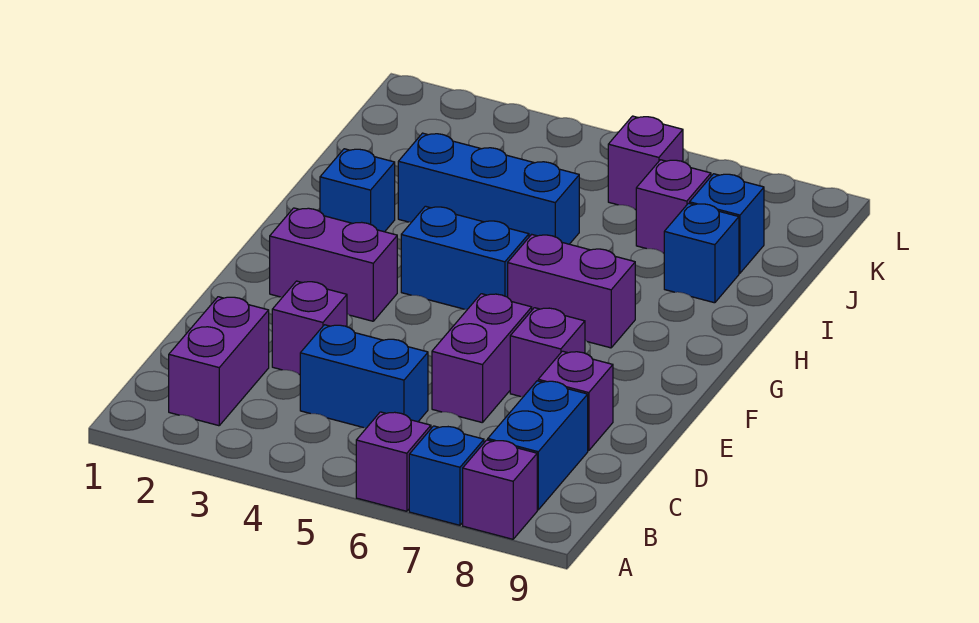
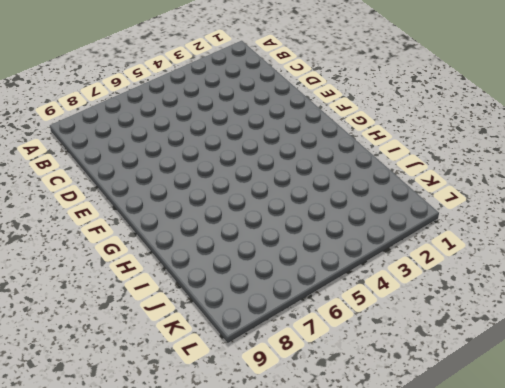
none -> purple 1x1 brick [356,412,431,511]
none -> blue 1x1 brick [409,426,484,525]
none -> purple 1x1 brick [463,440,537,539]

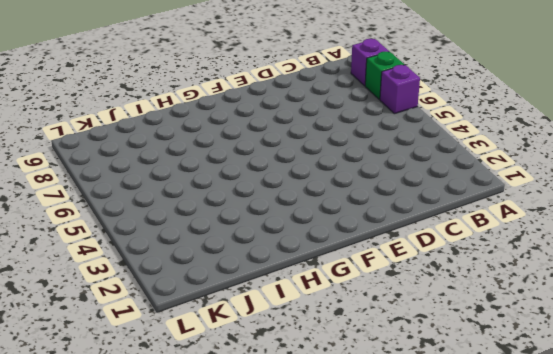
green 1x1 brick [365,52,404,99] -> blue 1x1 brick [409,426,484,525]
none -> purple 1x2 brick [169,297,269,426]
none -> blue 1x2 brick [488,381,588,510]
none -> blue 1x2 brick [300,325,428,428]

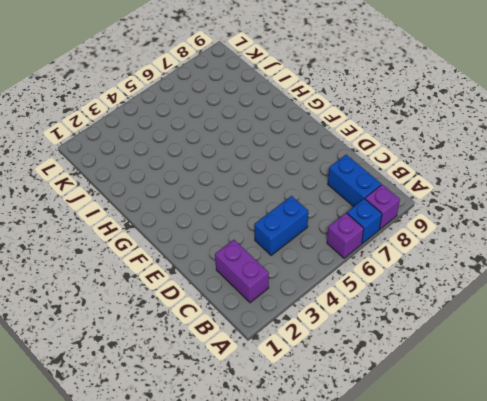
none -> purple 1x1 brick [272,281,347,375]
none -> purple 1x2 brick [432,294,532,423]
none -> purple 1x1 brick [538,351,613,451]

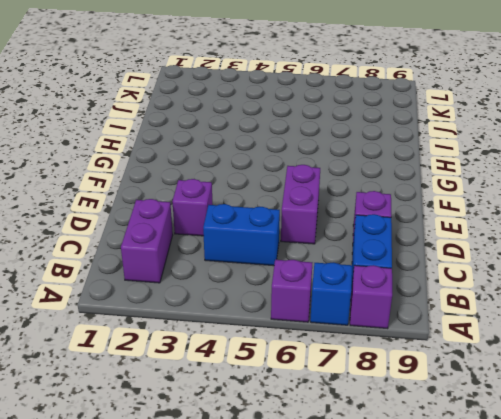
none -> purple 1x1 brick [510,308,585,397]
none -> purple 1x2 brick [270,208,397,321]
none -> blue 1x2 brick [401,206,529,309]

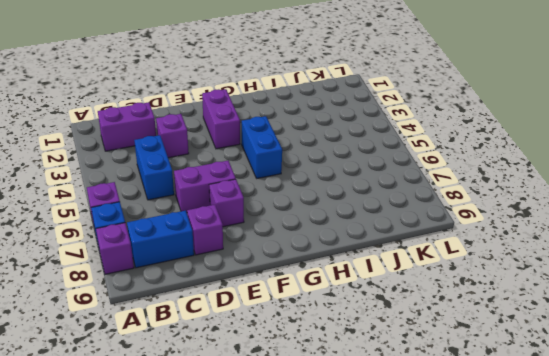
none -> purple 1x2 brick [508,234,635,348]
none -> blue 1x1 brick [320,149,395,232]
none -> blue 1x3 brick [398,133,579,244]

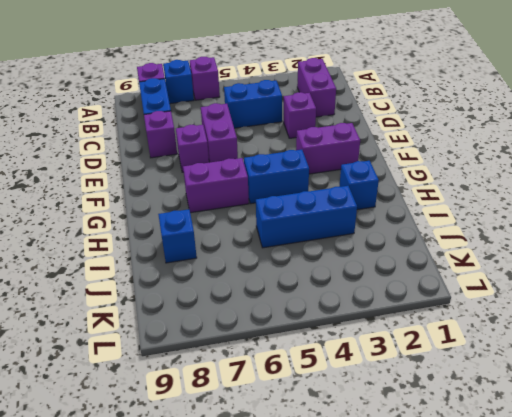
none -> purple 1x1 brick [636,160,711,253]
none -> blue 1x1 brick [690,174,764,273]
none -> purple 1x1 brick [608,116,683,210]

